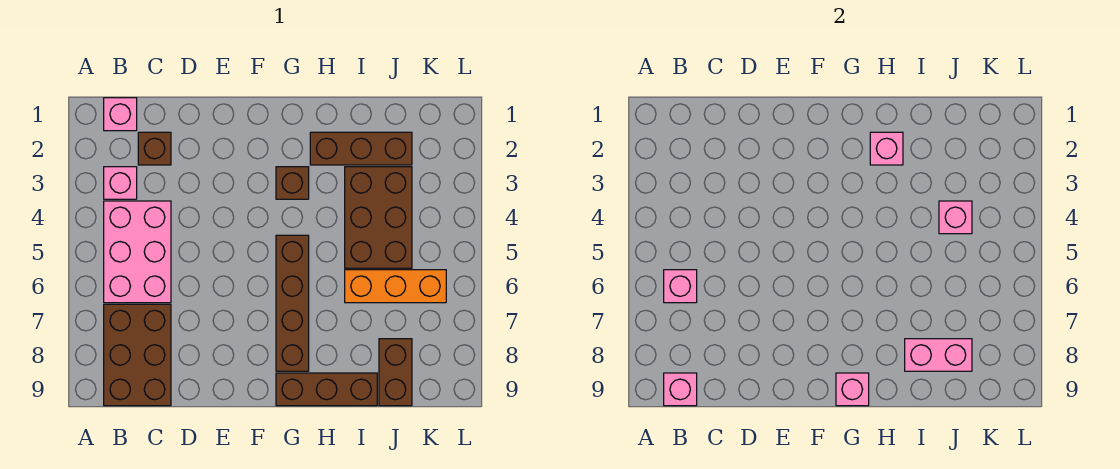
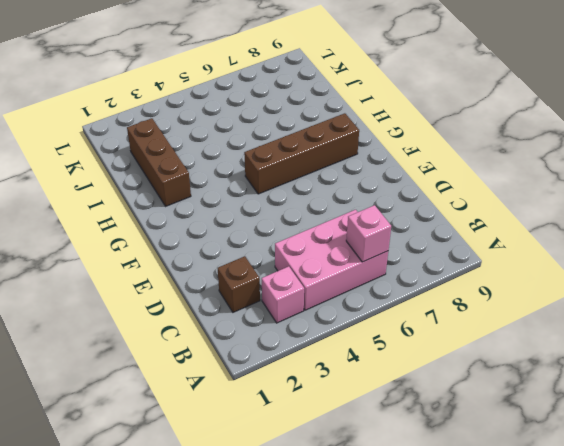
none -> pink 1x1 brick [104,98,137,131]
none -> brown 2x3 brick [104,304,171,406]
none -> brown 1x1 brick [276,167,309,199]

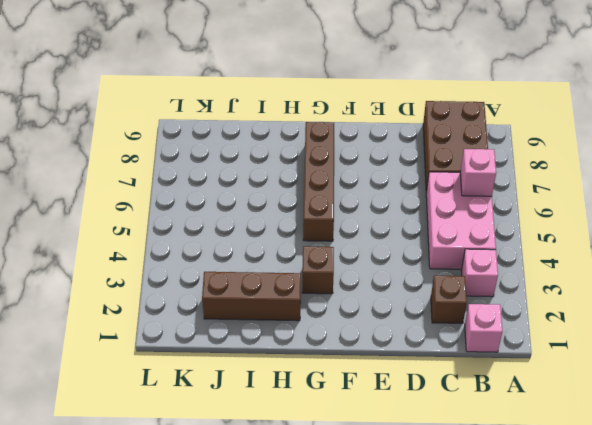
none -> brown 1x3 brick [276,373,377,406]
none -> brown 2x3 brick [345,167,412,268]
none -> orange 1x3 brick [345,270,446,303]

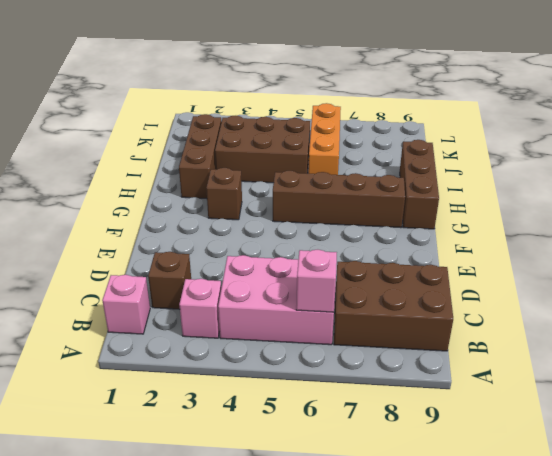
none -> brown 1x2 brick [379,339,412,406]
none -> pink 1x1 brick [664,373,697,406]
none -> pink 1x1 brick [836,373,869,406]

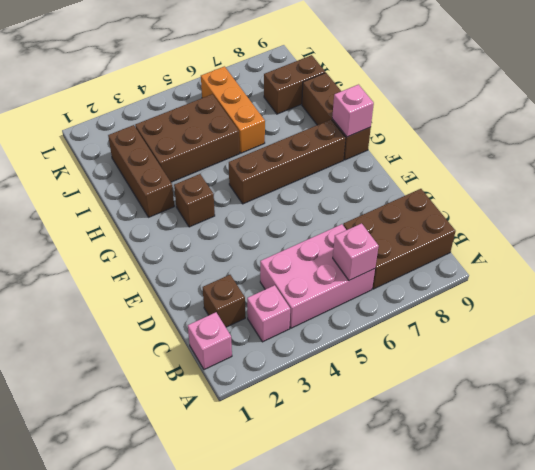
none -> pink 1x1 brick [664,373,697,406]
none -> pink 1x1 brick [870,132,903,165]
none -> pink 1x2 brick [905,339,972,371]

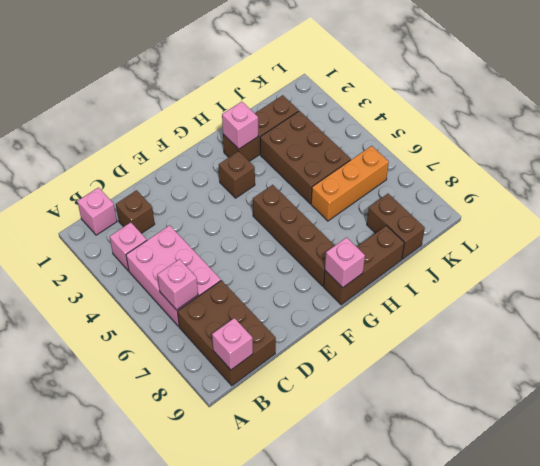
none -> pink 1x2 brick [905,339,972,371]
none -> pink 1x1 brick [939,201,972,234]

